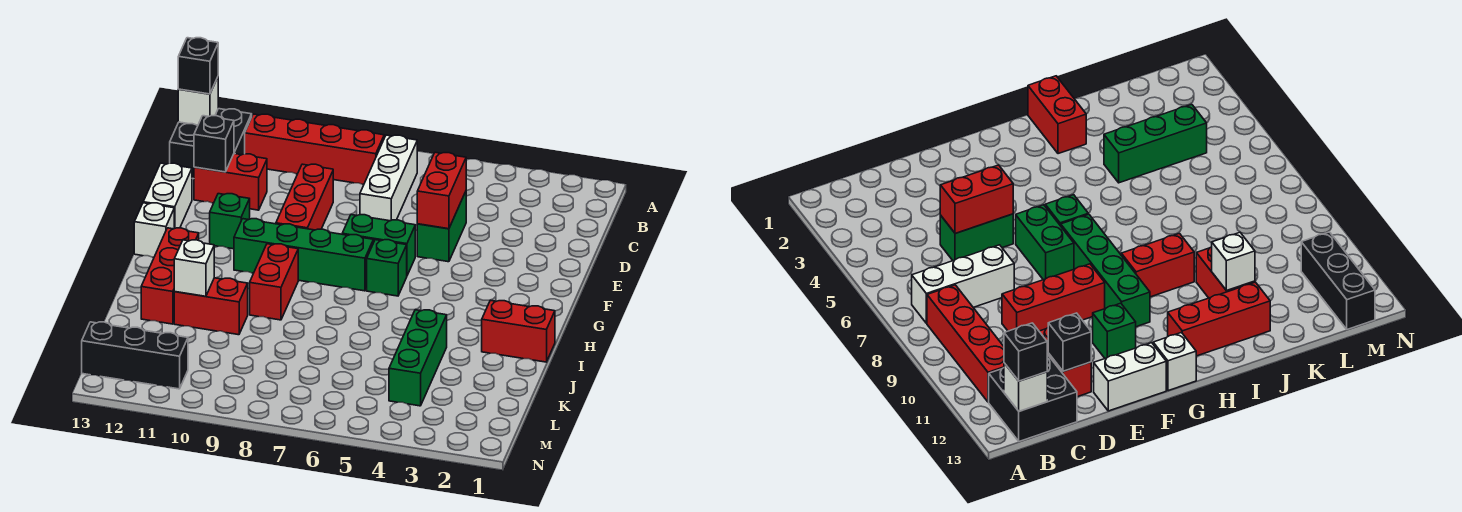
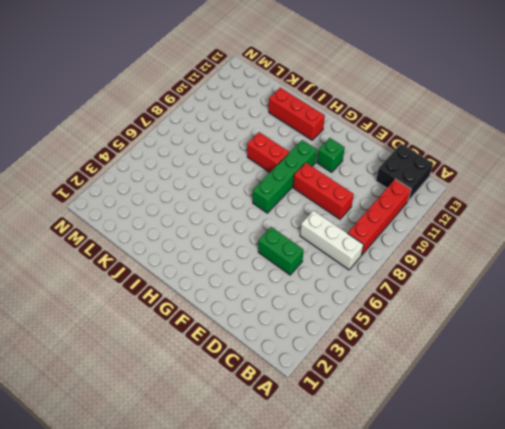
none -> red 1x2 brick [194,154,267,210]
none -> white 1x2 brick [143,163,192,229]
none -> green 1x2 brick [342,215,415,275]

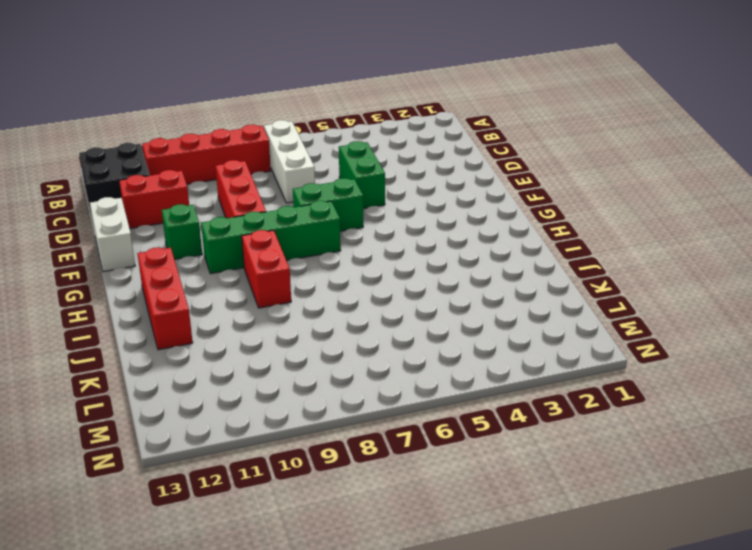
none -> green 1x1 brick [367,240,407,296]
none -> white 1x1 brick [134,203,174,257]
none -> red 1x2 brick [482,300,555,362]

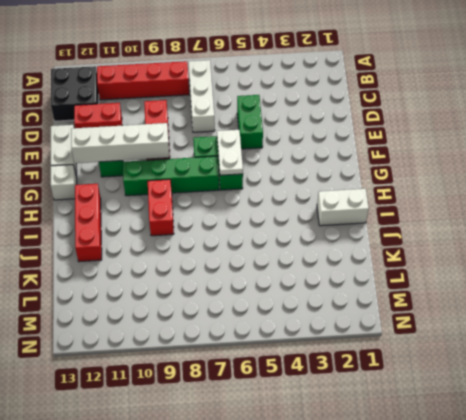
white 1x2 plate [217,130,243,175] -> none
white 1x4 brick [71,123,169,163] -> none
white 1x2 brick [317,189,369,226] -> red 1x2 brick [482,300,555,362]
none -> green 1x3 brick [389,310,447,406]
none -> red 1x2 brick [174,278,248,335]
none -> black 1x3 brick [82,322,188,389]

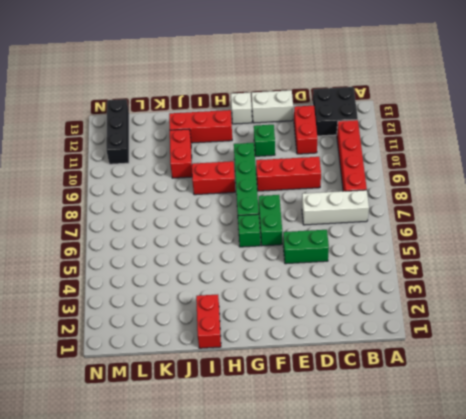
none -> green 1x3 brick [389,310,447,406]
none -> white 1x1 brick [178,77,218,125]
none -> red 1x2 brick [417,152,466,229]

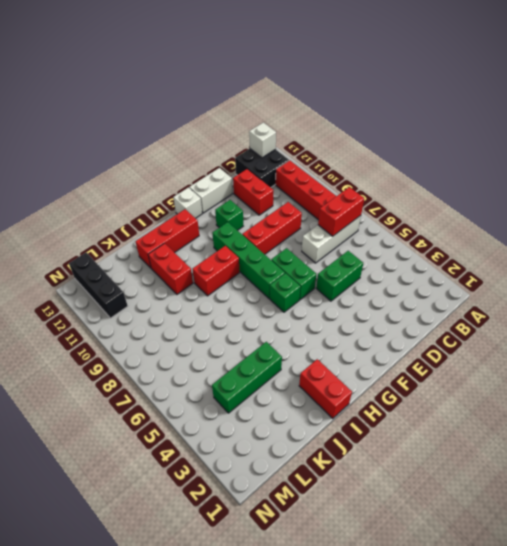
red 1x2 brick [318,187,364,236] -> red 1x2 brick moved to [417,152,466,229]
none -> black 1x1 brick [194,116,234,172]
none -> white 1x1 brick [174,240,214,296]
none -> black 1x1 brick [178,38,218,94]

